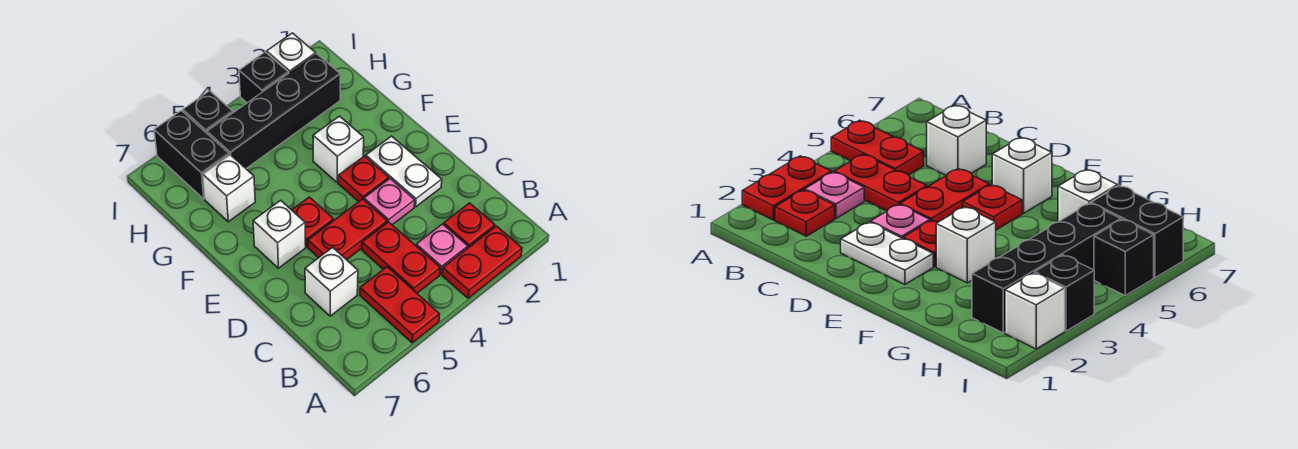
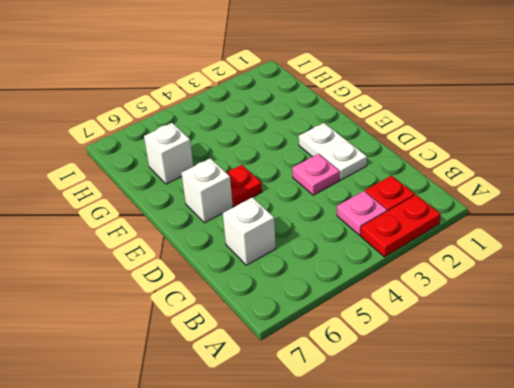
none -> red 1x2 plate [360,267,440,343]
none -> red 1x2 plate [362,222,440,293]
none -> red 1x2 plate [308,199,387,260]

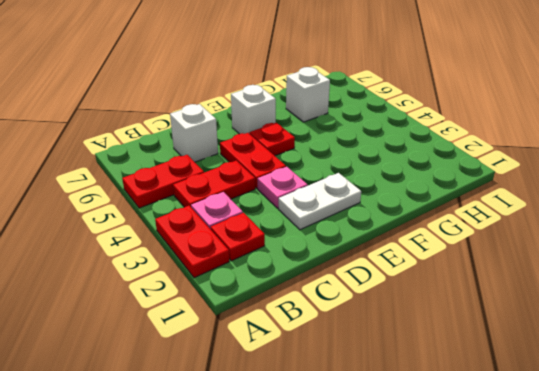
none -> red 1x1 plate [338,156,389,202]
none -> white 1x1 brick [313,116,364,183]
none -> black 1x4 brick [207,54,340,168]

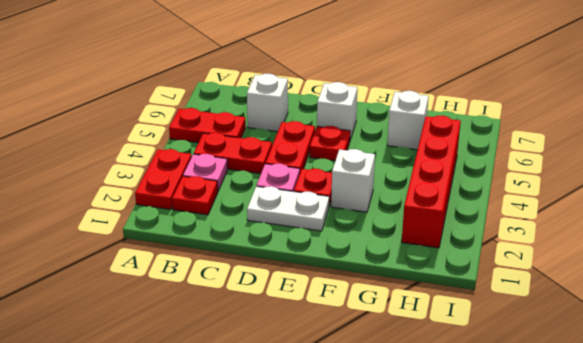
red 1x4 brick [402,116,461,248] -> black 1x4 brick [207,54,340,168]
none -> black 1x2 brick [154,110,229,199]
none -> white 1x1 brick [267,33,316,74]
none -> black 1x1 brick [239,52,288,103]

